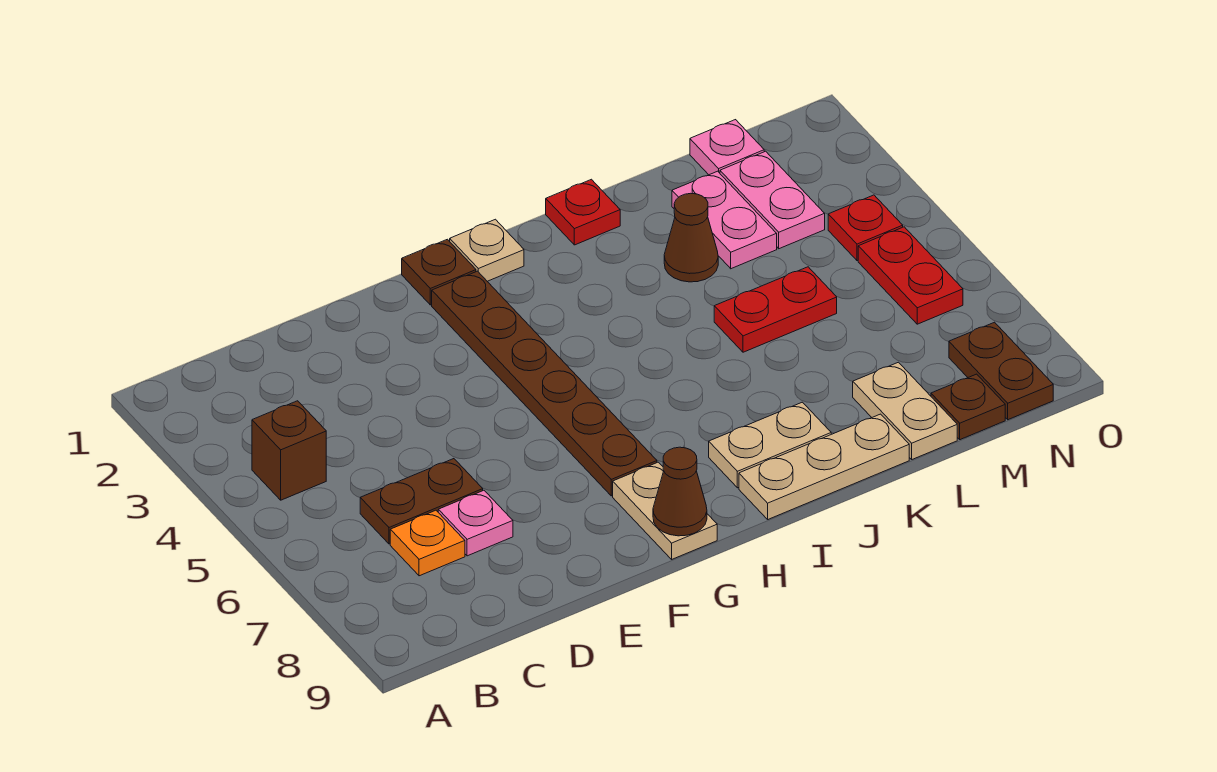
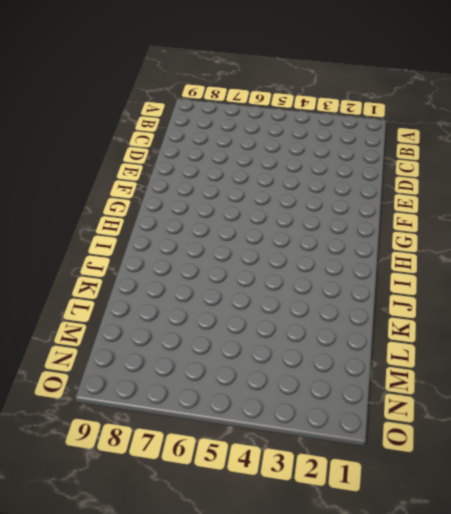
none -> brown 1x1 brick [252,401,326,500]
none -> brown 1x2 plate [360,459,483,544]
none -> orange 1x1 plate [390,510,465,576]

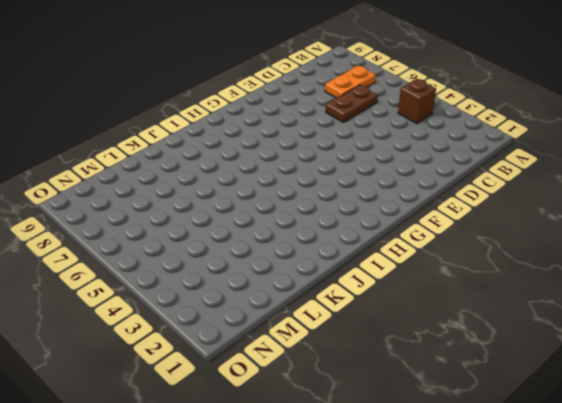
orange 1x2 plate [325,65,376,98] -> orange 1x1 plate [390,510,465,576]
none -> pink 1x1 plate [438,490,513,556]
none -> brown 1x1 plate [402,239,476,305]
none -> brown 1x6 plate [432,271,657,496]

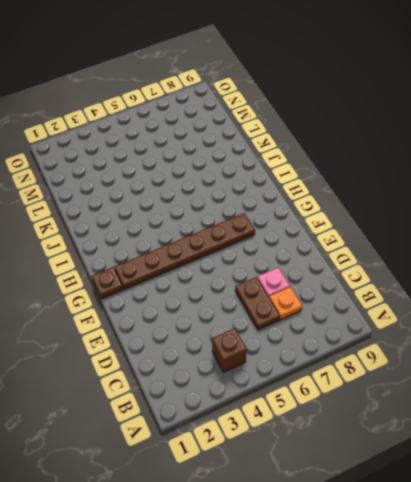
none -> tan 1x2 plate [613,462,717,559]
none -> tan 1x1 plate [450,219,524,281]
none -> tan 1x2 plate [709,402,831,488]

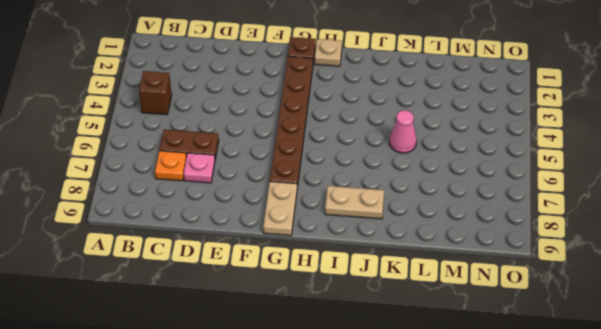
pink 1x1 cone [390,110,417,153] -> red 1x2 plate [714,267,837,352]
none -> tan 1x3 plate [739,414,909,519]
none -> red 1x1 plate [546,179,620,245]
none -> brown 1x1 cone [664,193,718,282]

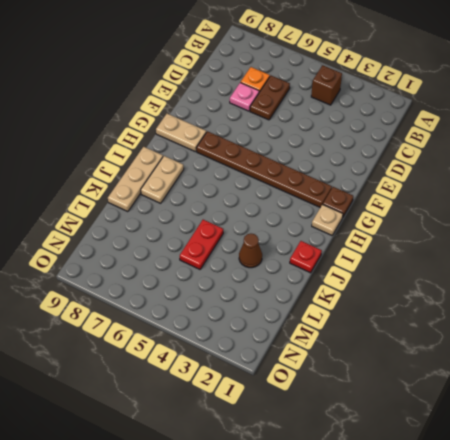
none -> pink 1x2 plate [672,171,777,269]
none -> tan 1x2 plate [853,362,957,459]
none -> pink 1x1 plate [690,120,764,175]

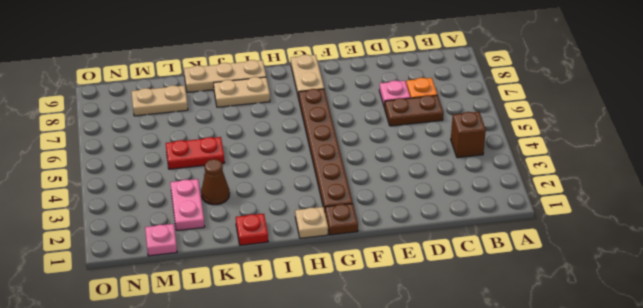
tan 1x2 plate [131,85,188,116] -> tan 1x2 plate turned to [853,362,957,459]
none -> pink 1x2 plate [720,151,825,249]
none -> brown 1x1 plate [931,374,1005,440]
none -> red 1x1 plate [828,195,903,261]

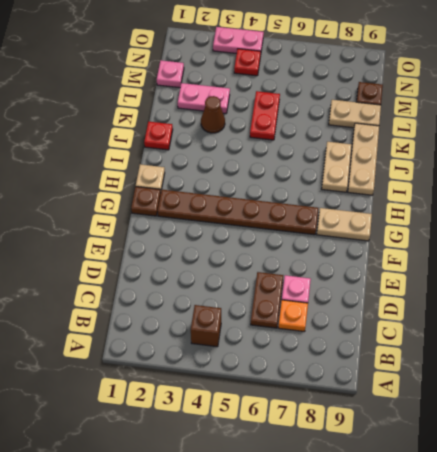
pink 1x2 plate [213,27,264,54] -> pink 1x2 plate moved to [720,151,825,249]
none -> red 1x2 plate [858,227,963,324]
none -> brown 1x2 plate [949,322,1053,420]
none -> brown 1x1 cone [653,447,707,536]

